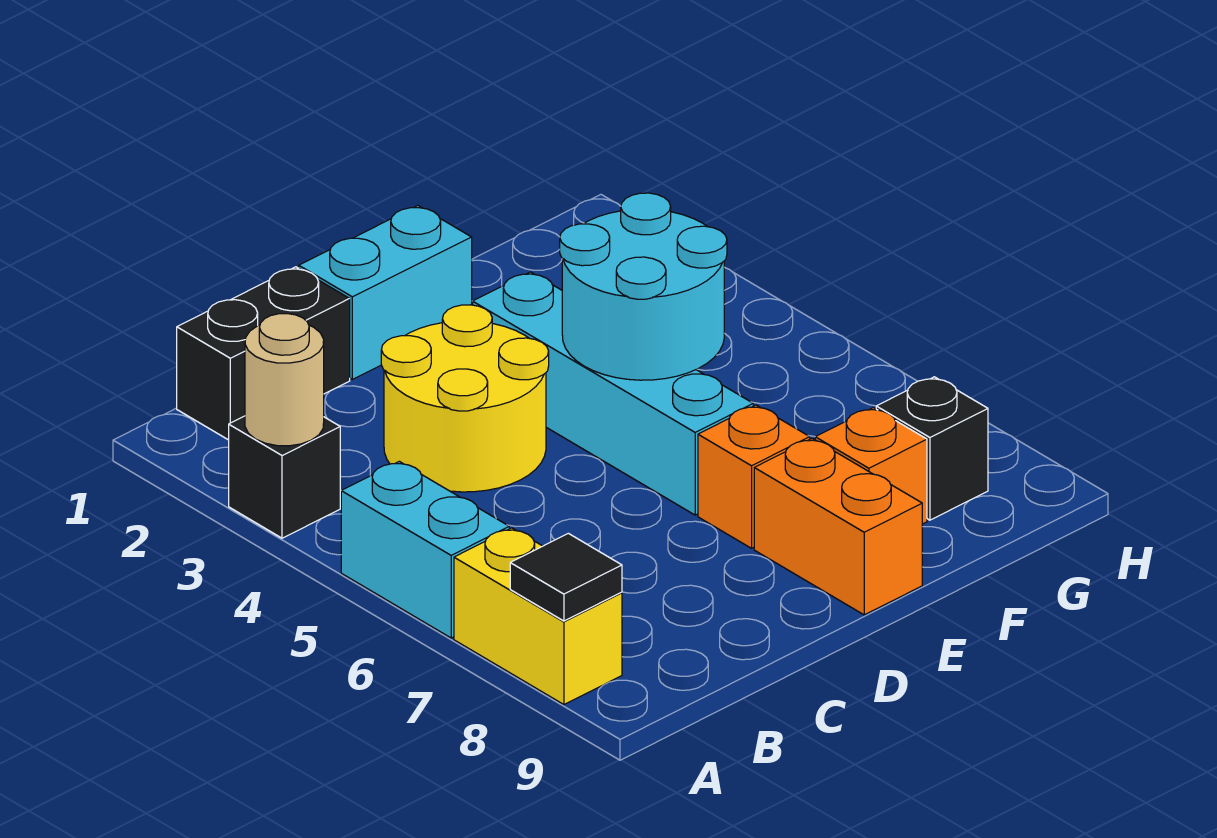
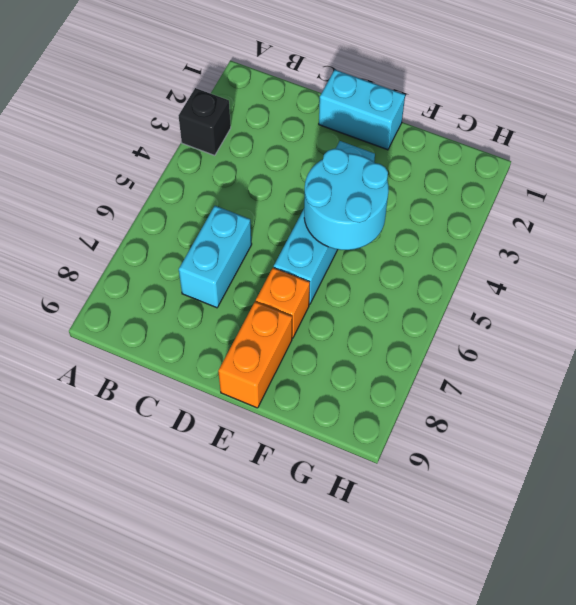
cyan 1x2 brick [179,206,252,308] -> cyan 1x2 brick moved to [341,461,509,638]
none -> yellow 1x2 brick [454,528,622,705]
none -> black 1x2 brick [177,267,350,440]
none -> yellow 2x2 round brick [381,305,549,492]

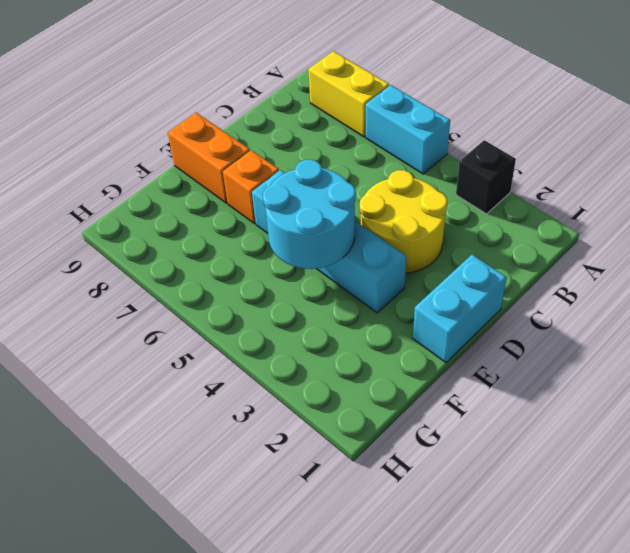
none -> black 1x2 brick [177,267,350,440]
none -> orange 1x1 brick [815,408,927,524]
none -> black 1x1 brick [876,377,988,520]

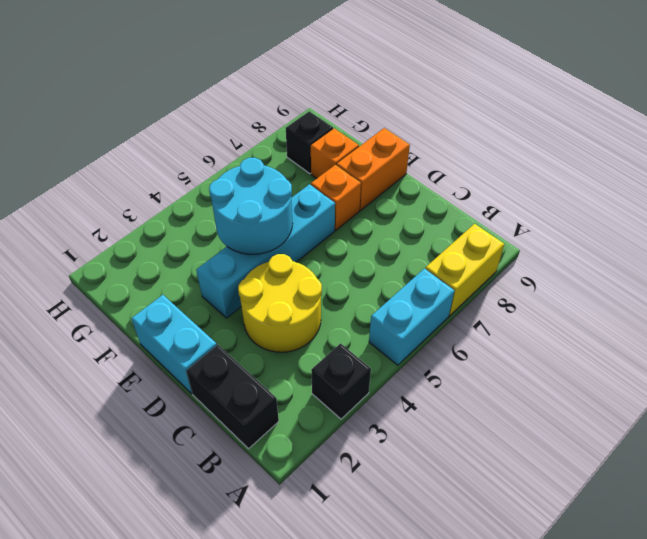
none -> tan 1x1 round brick [245,314,324,446]
none -> black 1x1 tile [510,533,622,621]

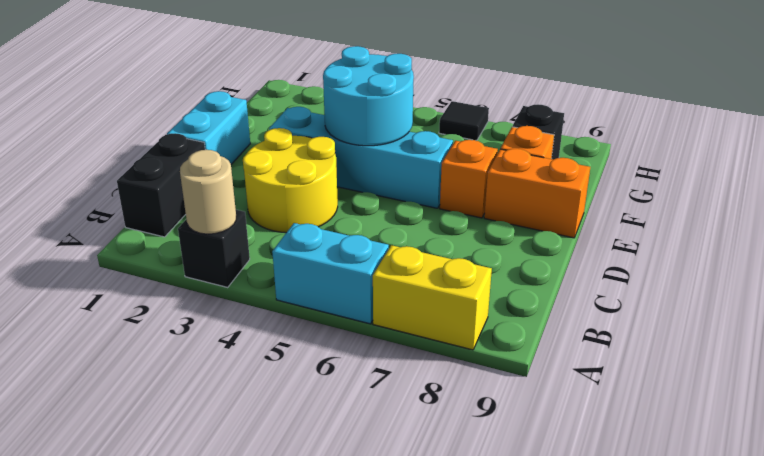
black 1x1 tile [439,101,489,141] -> black 1x1 tile moved to [510,533,622,621]

